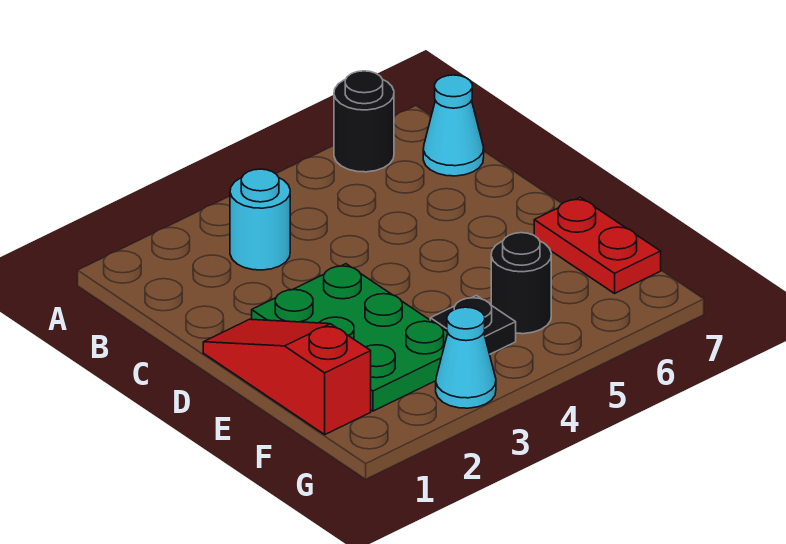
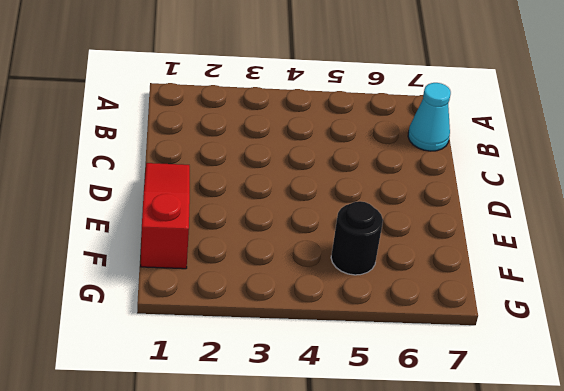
none -> black 1x1 round brick [334,71,394,172]
none -> cyan 1x1 round brick [230,169,290,270]

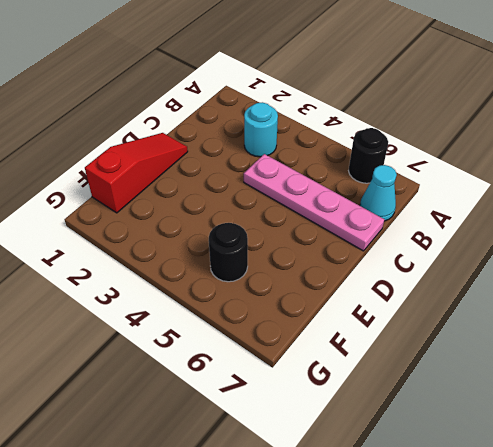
pink 1x4 plate [244,154,384,251] -> none
none -> green 2x3 plate [252,264,448,411]
none -> red 1x2 plate [534,197,661,293]

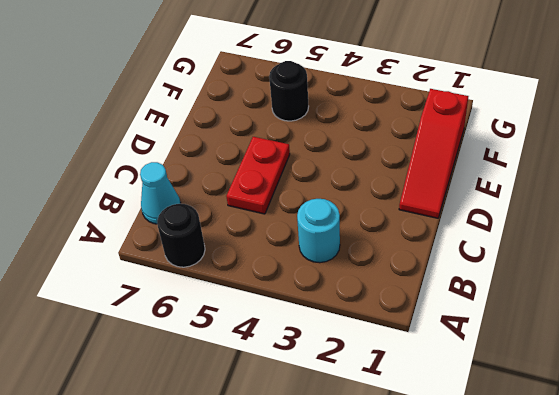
red 1x2 plate [226,137,290,214] -> red 1x2 plate moved to [534,197,661,293]
none -> green 2x3 plate [252,264,448,411]
none -> black 1x1 plate [430,296,516,354]

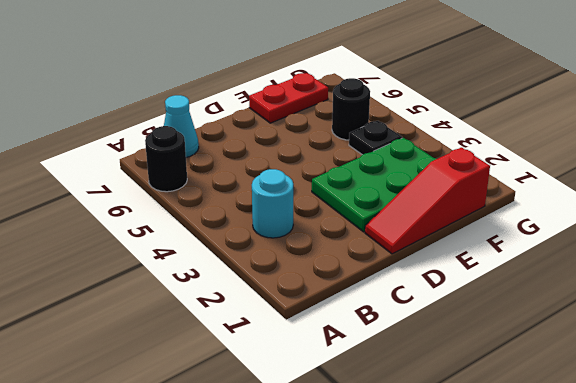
none -> cyan 1x1 cone [436,307,496,408]

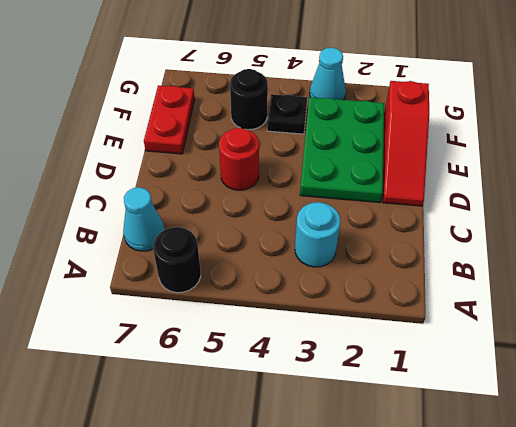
red 1x1 round brick [219,128,259,190] -> none

